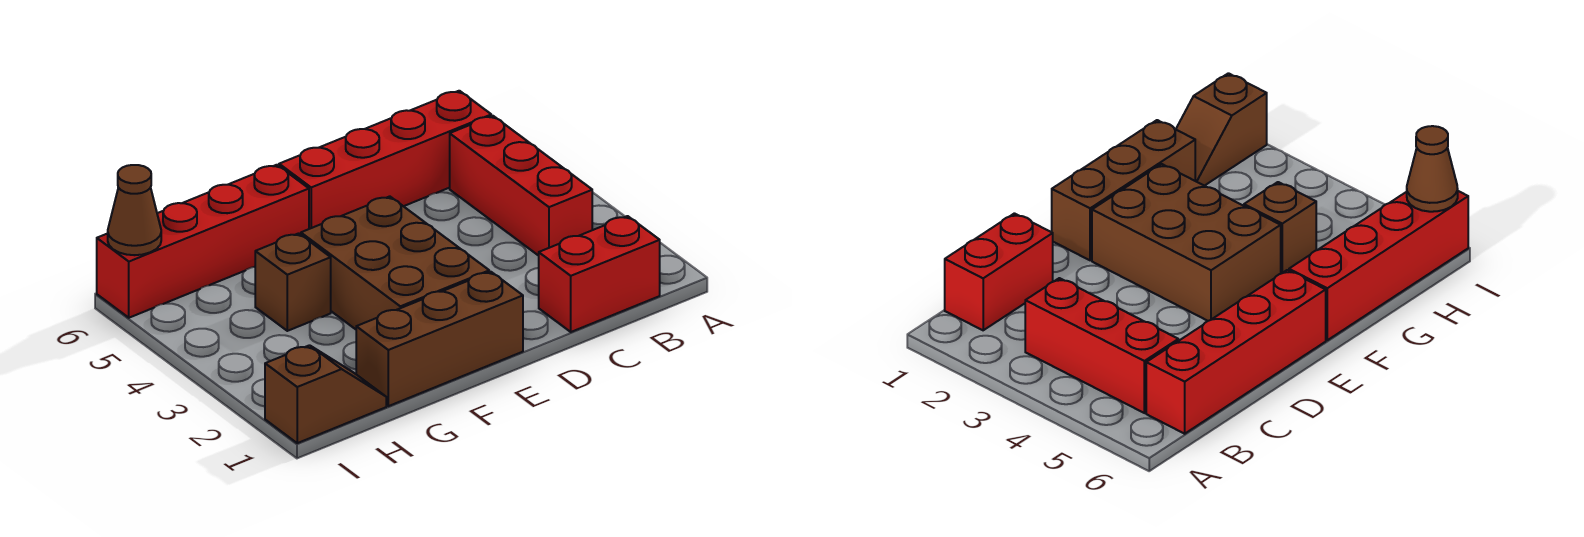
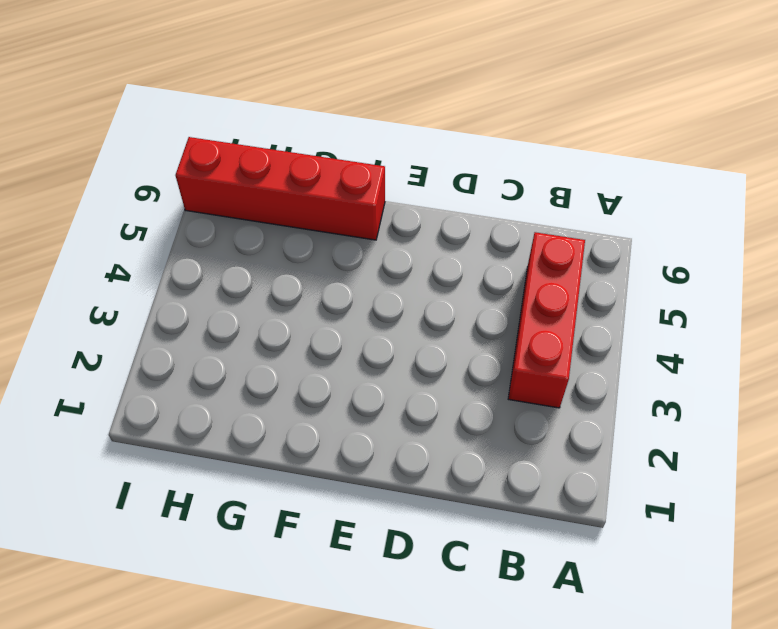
none -> red 1x2 brick [539,216,660,332]
none -> red 1x4 brick [279,91,491,229]

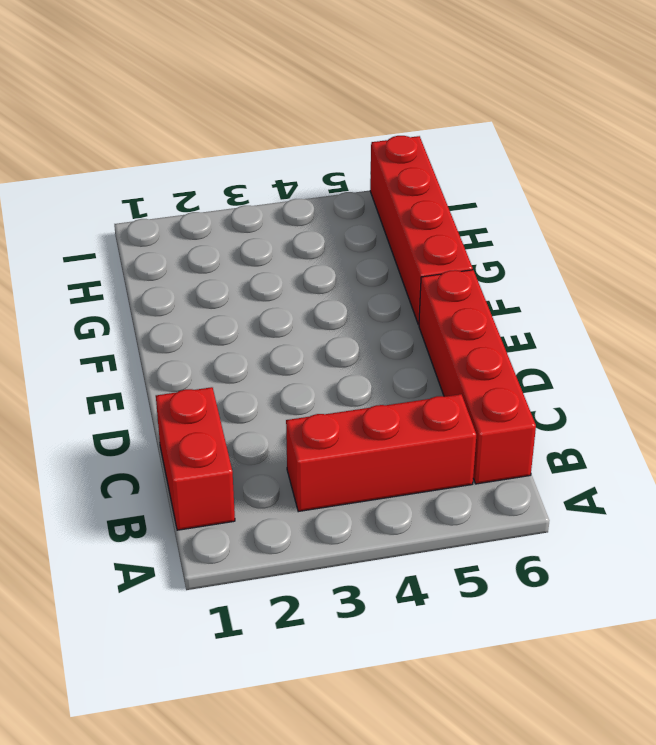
none -> brown 1x3 brick [356,272,523,406]
none -> brown 2x3 brick [301,196,489,329]

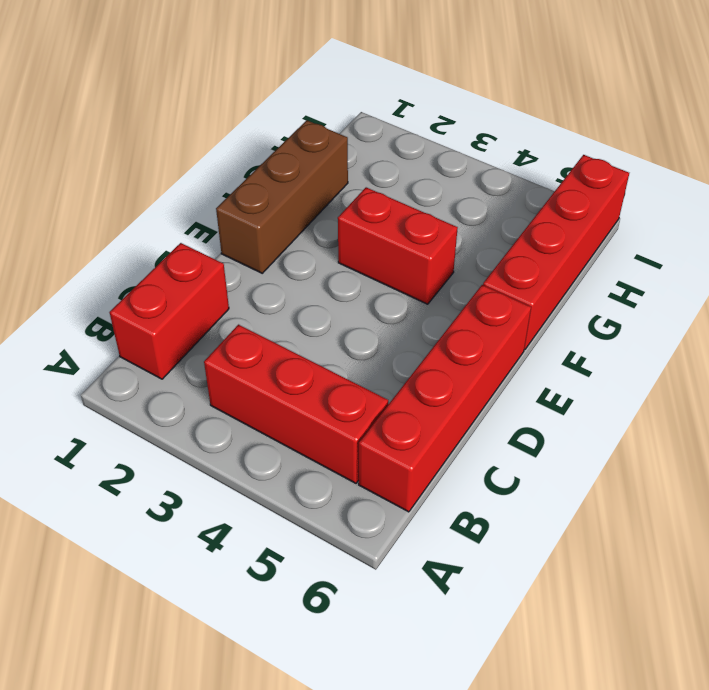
red 1x2 brick [338,187,458,304] -> brown 2x3 brick [301,196,489,329]
none -> brown 1x1 brick [255,233,331,331]
none -> brown 1x2 slope [265,345,386,443]

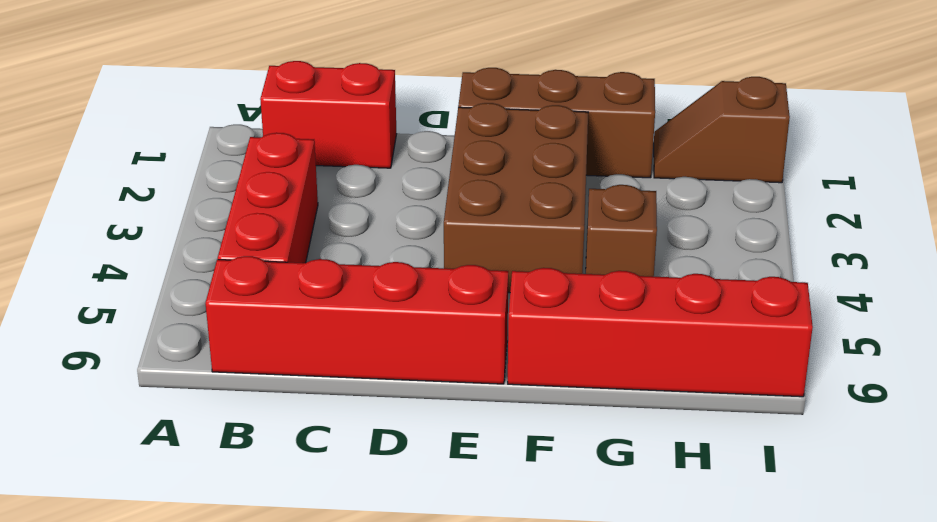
none -> brown 1x1 cone [108,165,161,255]

